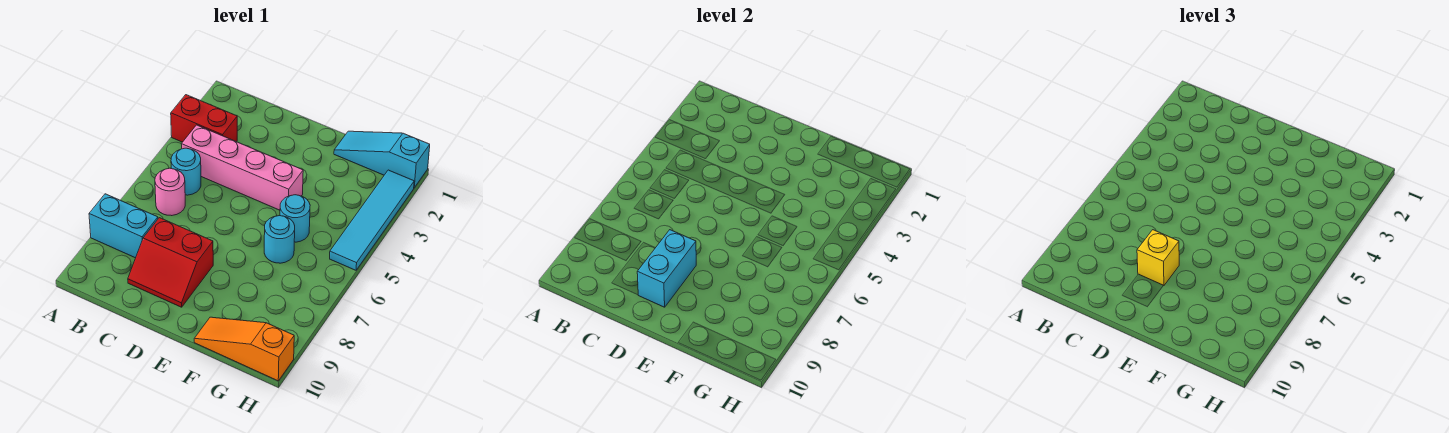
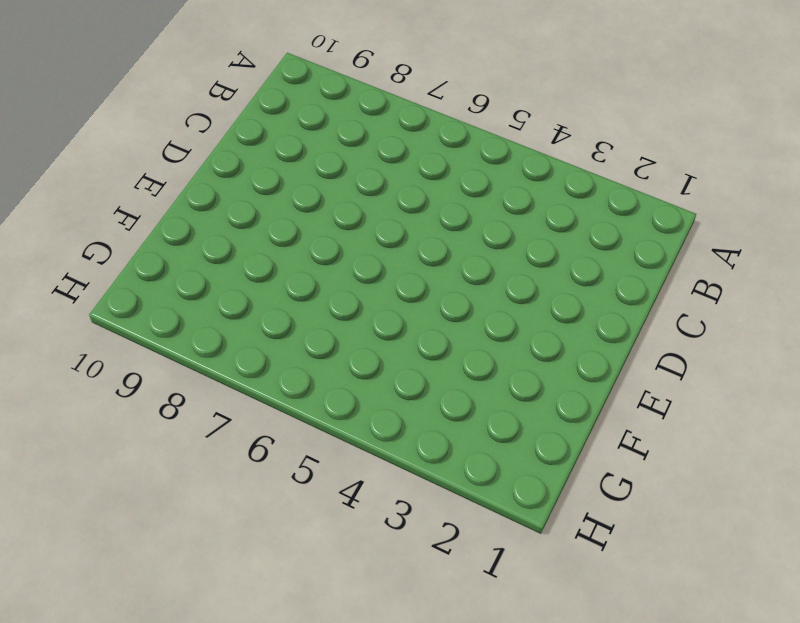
none -> red 1x2 brick [171,95,237,142]
none -> cyan 1x2 brick [89,194,158,258]
none -> pink 1x4 brick [182,125,303,210]

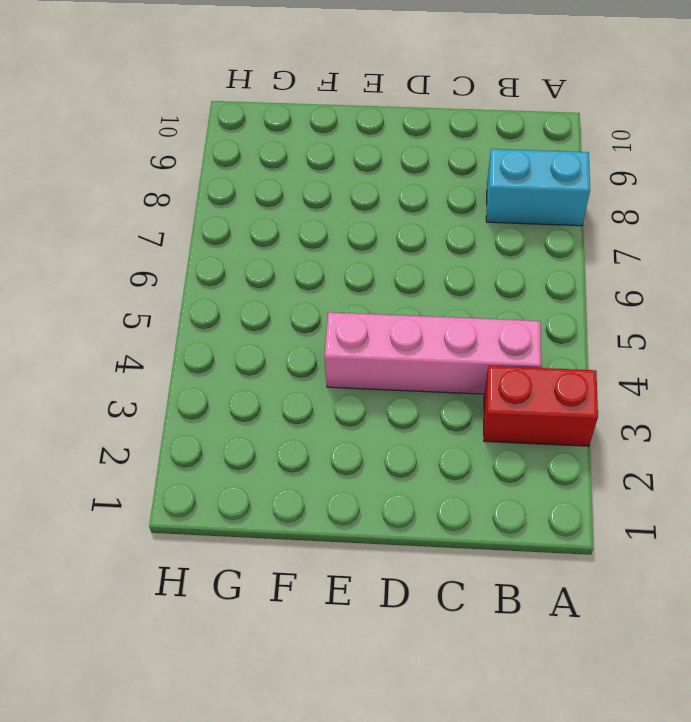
none -> cyan 1x1 round brick [171,148,201,195]
none -> pink 1x1 round brick [155,168,185,216]
none -> red 2x2 slope [128,218,213,307]

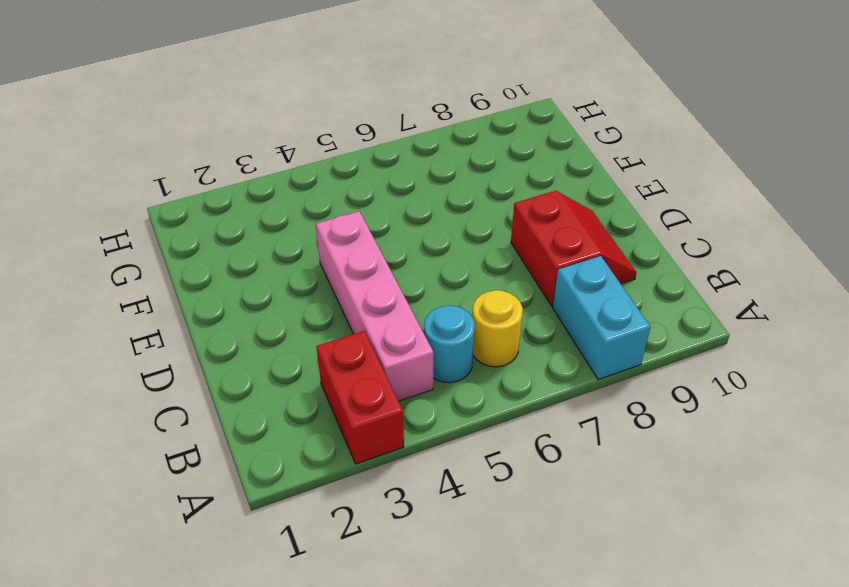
yellow 1x1 round brick [473,290,523,367] -> pink 1x1 round brick [155,168,185,216]
none -> cyan 1x3 slope [334,131,430,188]
none -> cyan 1x1 round brick [280,195,310,242]
none -> cyan 1x1 round brick [264,216,295,263]

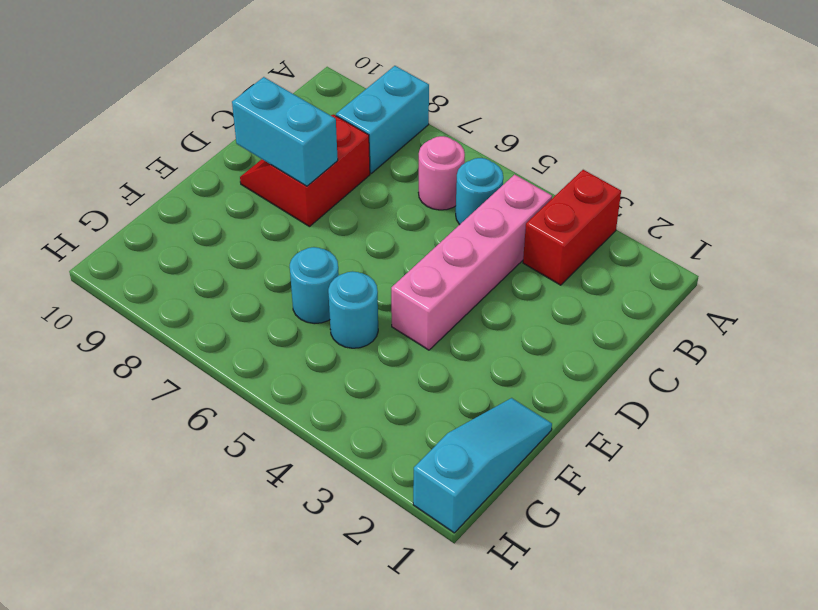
none -> orange 1x3 slope [194,317,294,381]
none -> cyan 1x4 tile [330,170,414,270]
none -> yellow 1x1 brick [1137,230,1179,286]

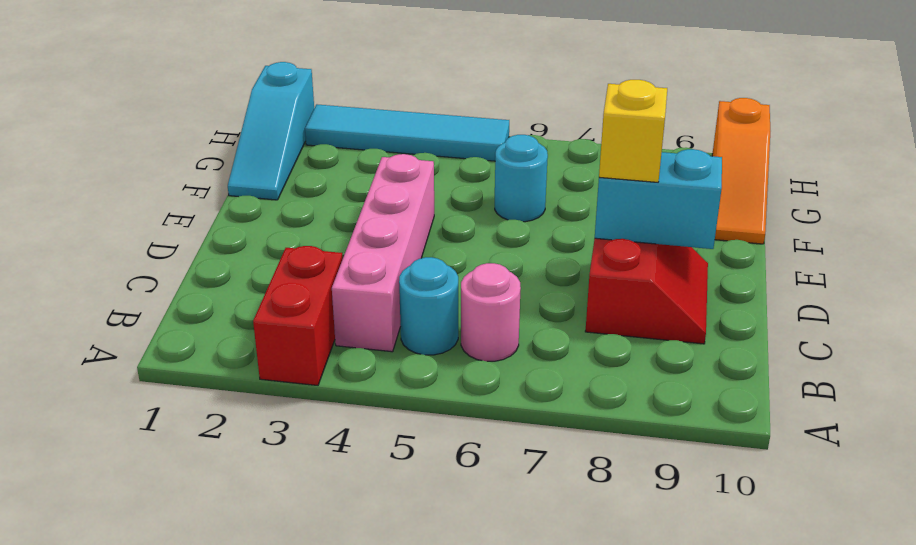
none -> cyan 1x2 brick [89,194,158,258]
none -> cyan 1x1 round brick [280,195,310,242]

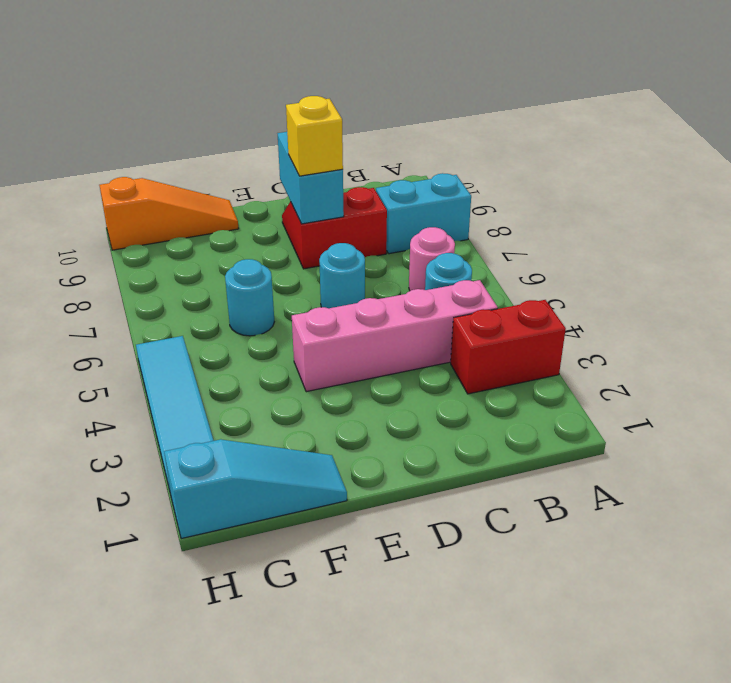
cyan 1x1 round brick [319,243,365,308] -> cyan 1x1 round brick moved to [280,195,310,242]

